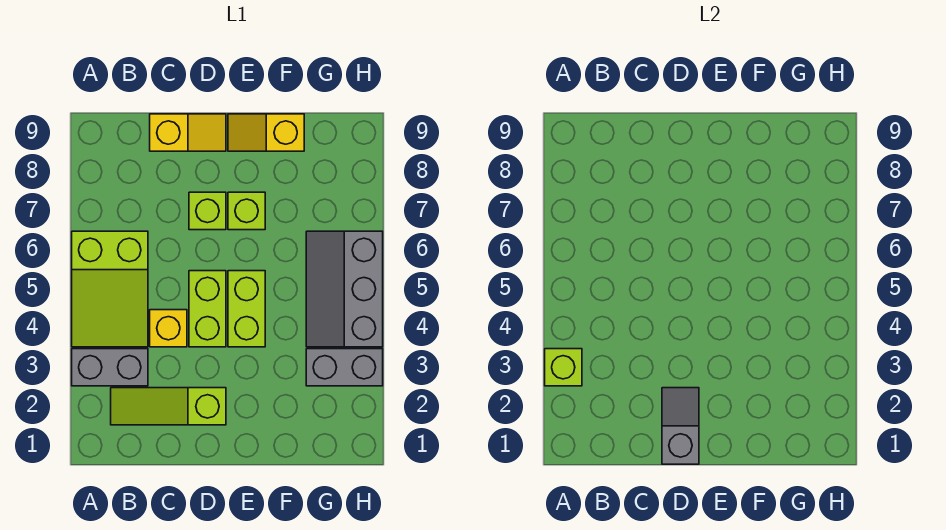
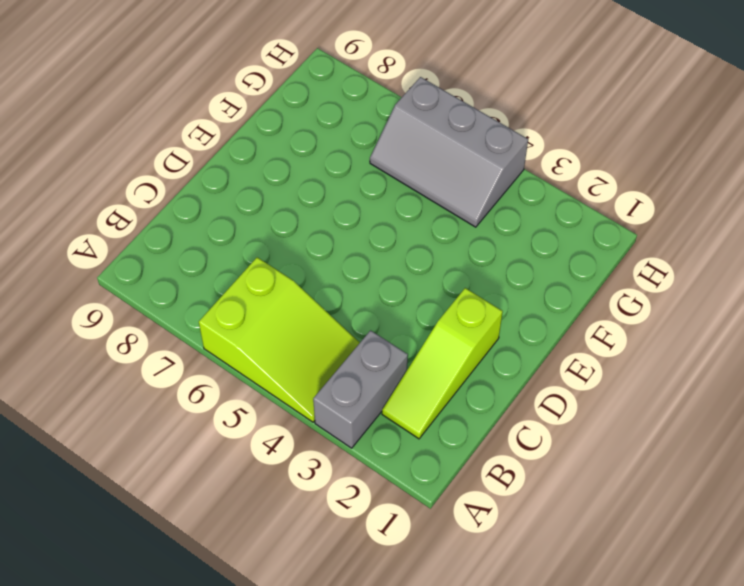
none -> yellow 1x1 brick [150,310,187,347]
none -> yellow 1x2 slope [150,114,226,151]
none -> lime 1x2 brick [189,271,226,347]

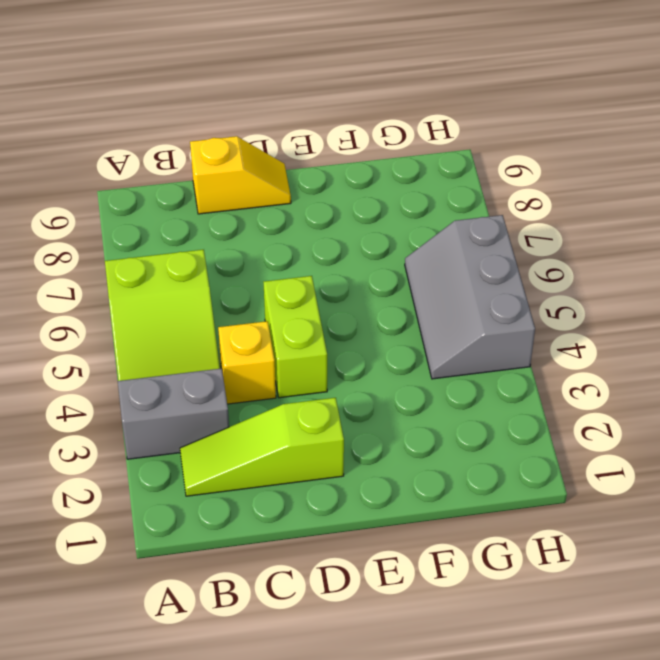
none -> lime 1x1 brick [189,192,226,230]
none -> lime 1x2 brick [228,271,265,347]
none -> lime 1x1 brick [228,192,265,230]

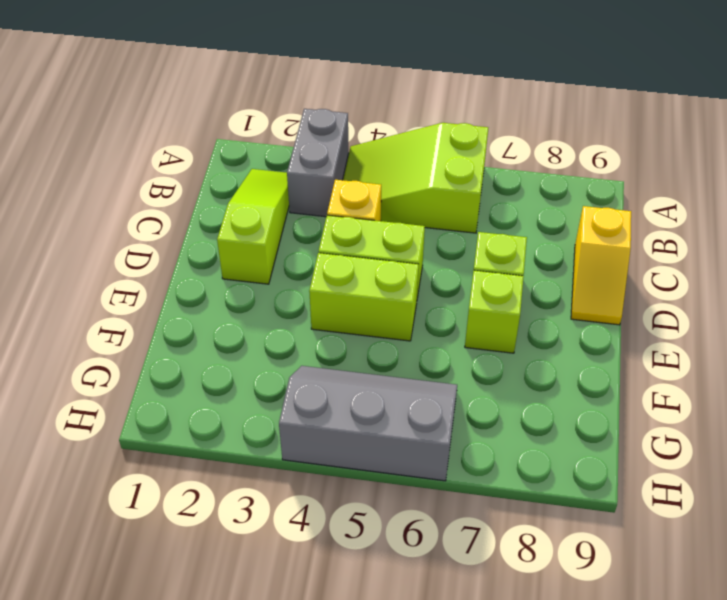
none -> yellow 1x2 slope [228,114,304,151]
none -> grey 1x2 brick [306,349,383,386]
none -> lime 1x1 brick [545,349,582,386]

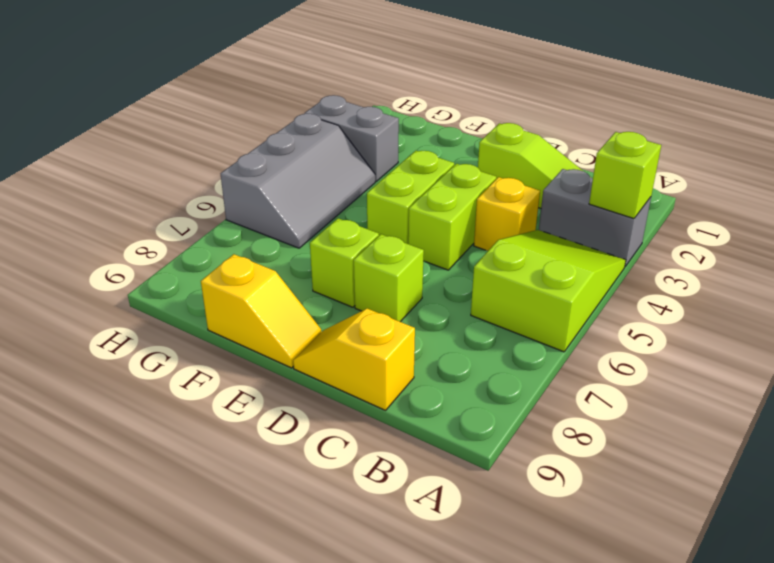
none -> grey 1x2 slope [662,388,699,464]

